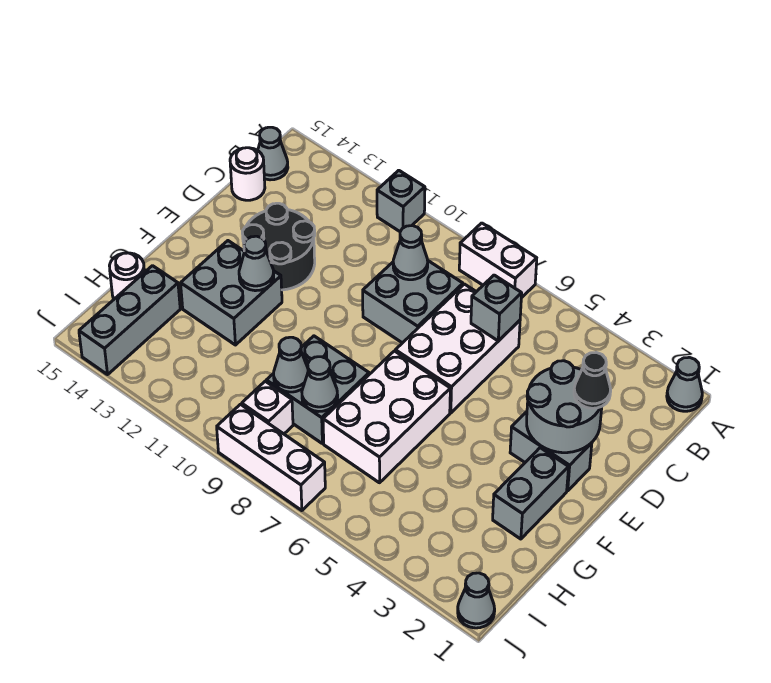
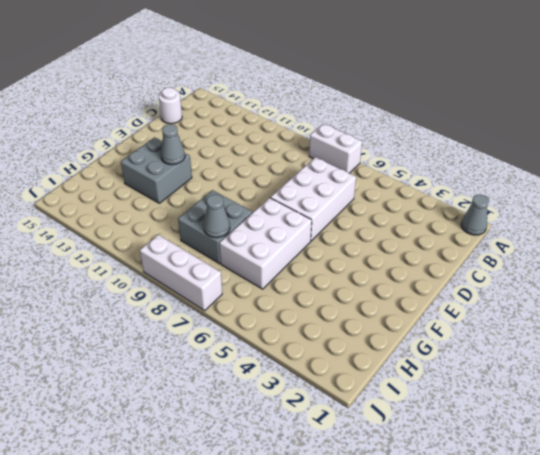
none -> grey 1x1 brick [377,170,425,232]
none -> grey 1x1 cone [258,127,288,180]
none -> grey 2x2 brick [363,261,463,343]

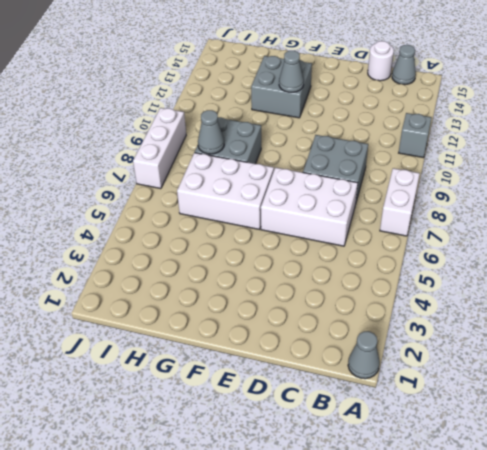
none -> black 2x2 round brick [242,203,315,290]
none -> grey 1x2 brick [510,412,592,491]
none -> grey 1x2 brick [493,448,569,539]

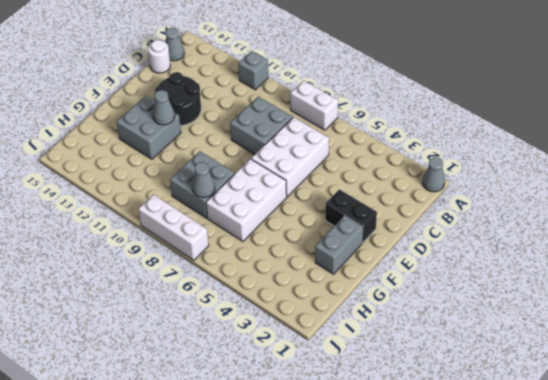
black 1x2 brick [325,189,377,243] -> grey 1x2 brick [510,412,592,491]
none -> grey 1x3 brick [79,266,180,375]
none -> white 1x1 round brick [109,253,144,299]
none -> white 1x1 brick [242,381,293,434]

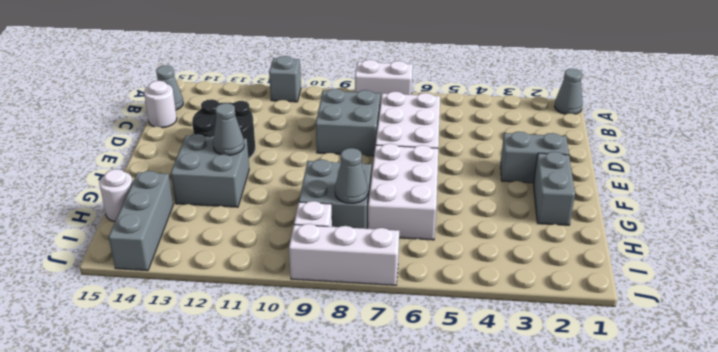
none -> grey 1x1 cone [458,573,495,628]
none -> grey 1x1 brick [471,275,522,341]
none -> grey 1x1 cone [393,226,428,280]

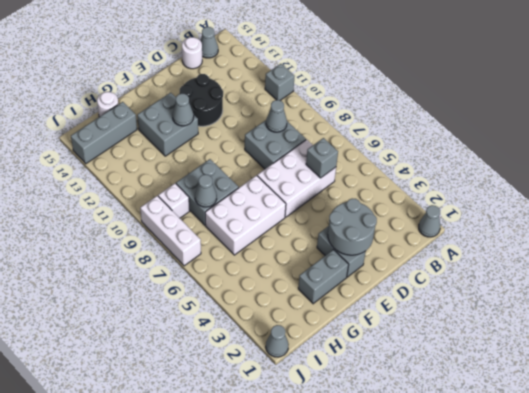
none -> white 1x2 brick [459,223,537,298]
none -> grey 1x1 cone [274,337,308,392]
none -> black 1x1 cone [574,353,611,408]

